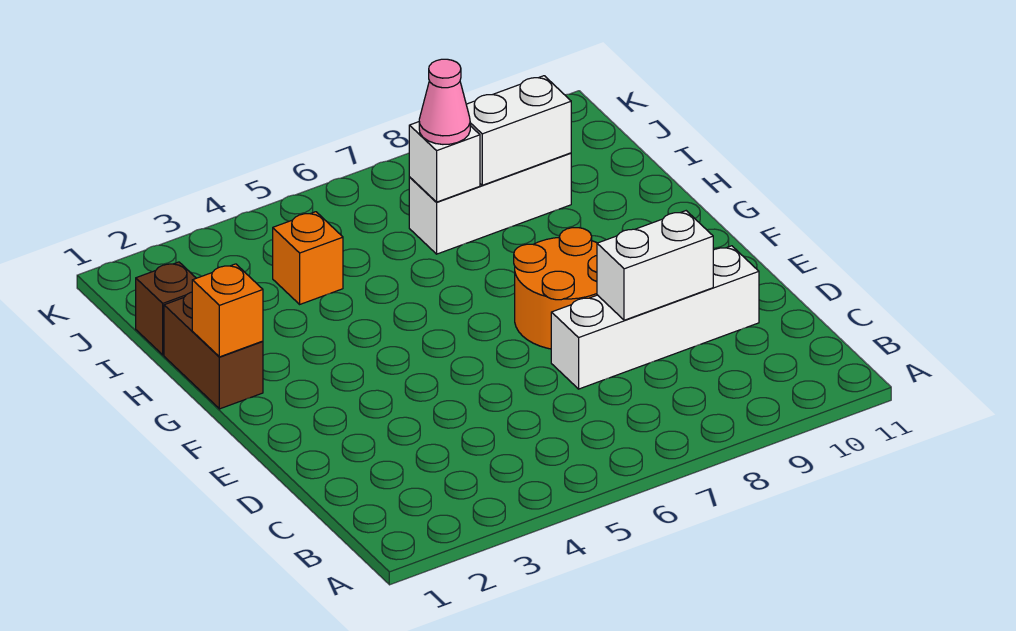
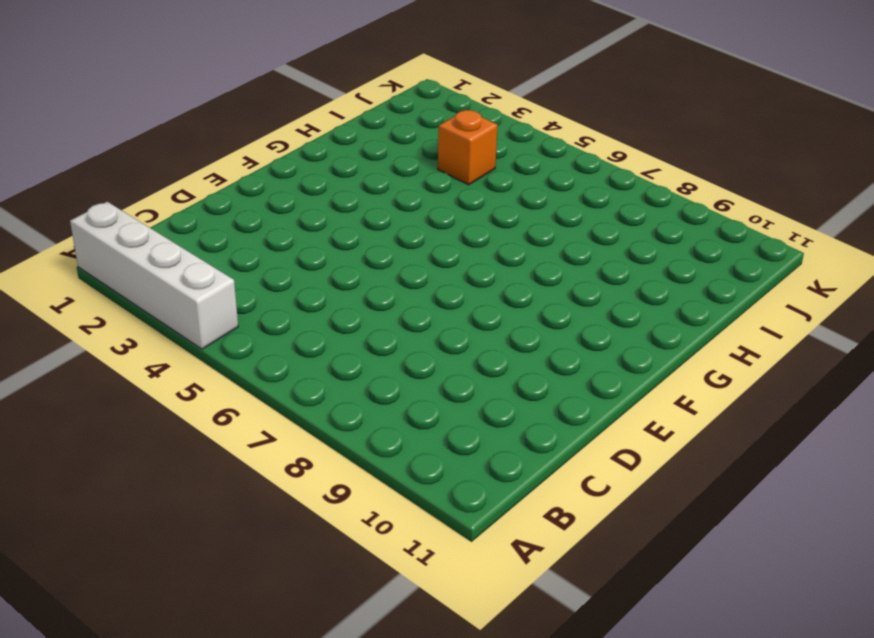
white 1x4 brick [70,202,238,349] -> white 1x4 brick moved to [551,246,759,389]
none -> orange 2x2 round brick [514,228,597,349]
none -> brown 1x2 brick [164,292,263,409]

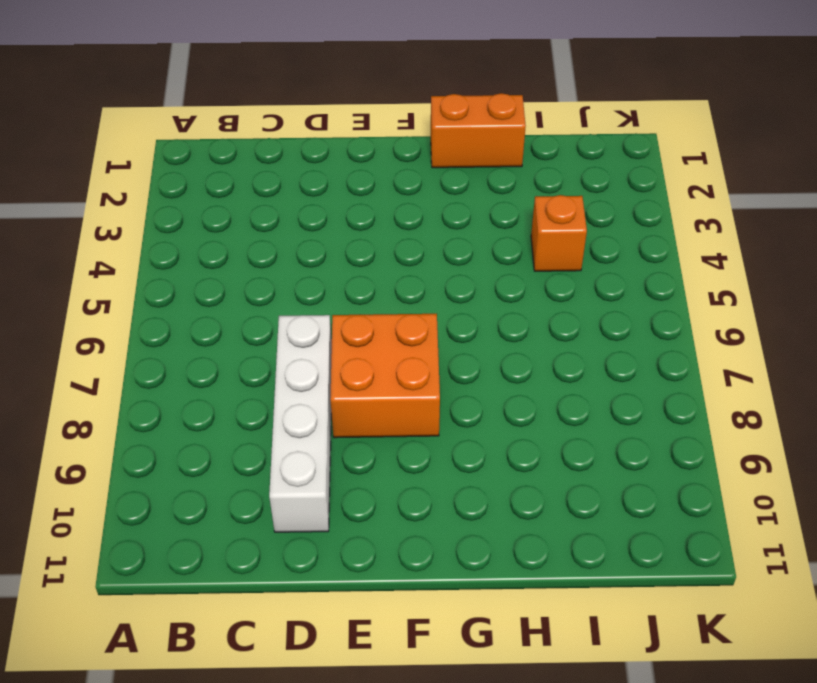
orange 2x2 brick [330,314,440,438] -> orange 2x2 round brick [514,228,597,349]
orange 1x2 brick [431,93,526,168] -> brown 1x2 brick [164,292,263,409]
none -> brown 1x1 brick [136,262,196,355]
none -> white 1x3 brick [409,153,571,254]

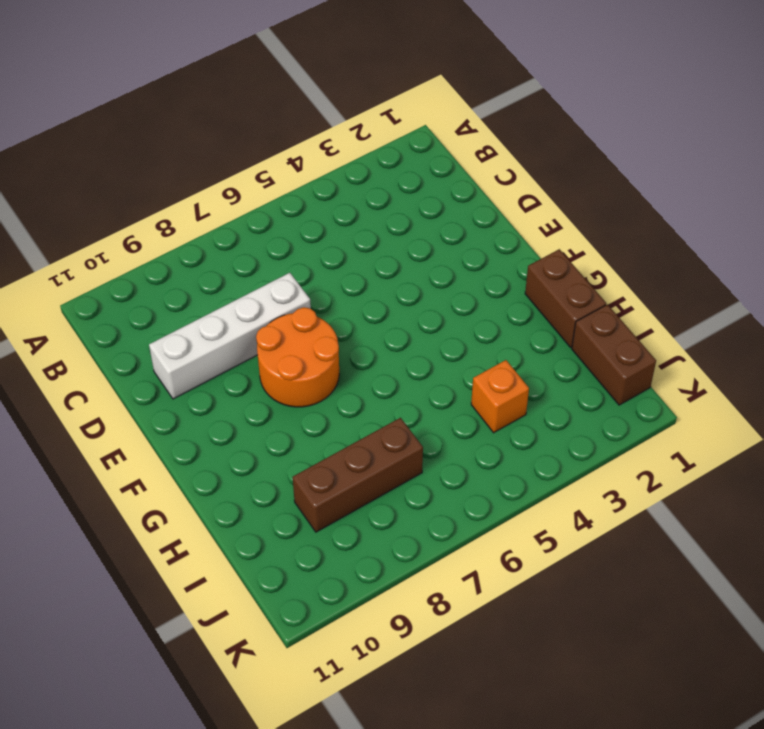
brown 1x2 brick [572,305,656,405] -> brown 1x1 brick [136,262,196,355]
brown 1x3 brick [293,418,423,532] -> white 1x3 brick [409,153,571,254]
none -> white 1x2 brick [597,211,713,320]
none -> orange 1x1 brick [192,264,263,357]

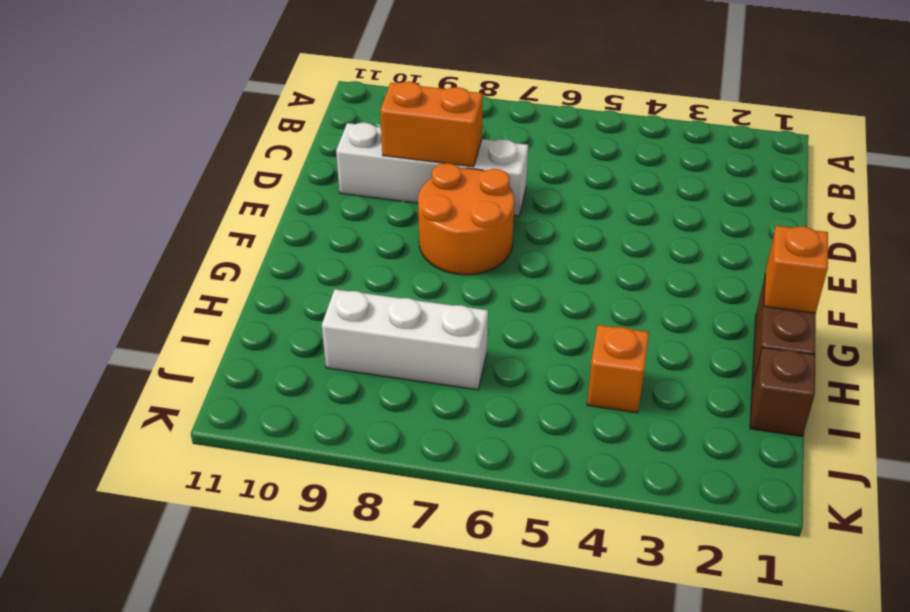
orange 1x2 brick [380,82,483,167] -> white 1x2 brick [597,211,713,320]
none -> white 1x1 brick [409,122,480,202]
none -> white 1x2 brick [466,76,571,185]

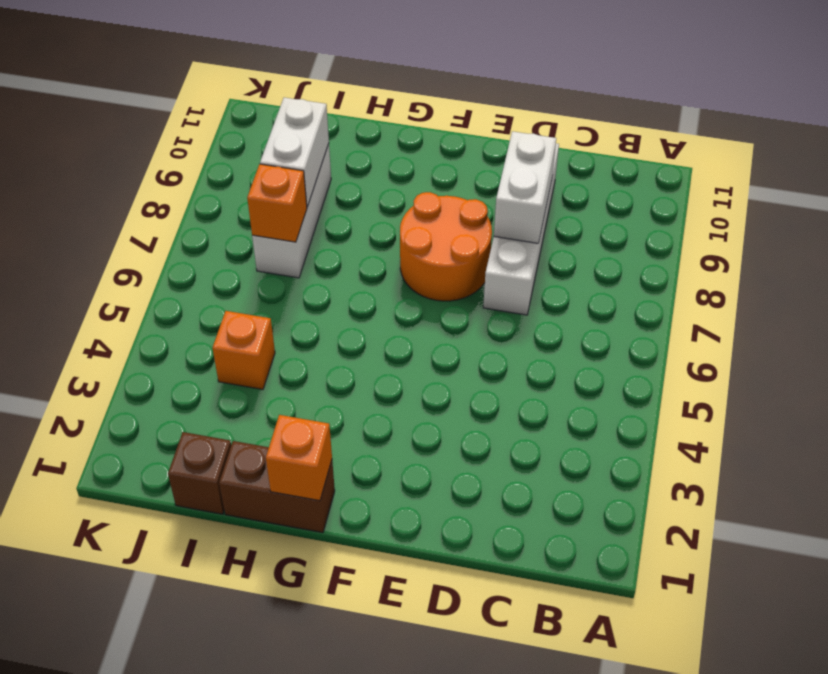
orange 1x1 brick [247,164,307,242] -> white 1x1 brick [409,122,480,202]
none -> pink 1x1 cone [419,59,470,144]

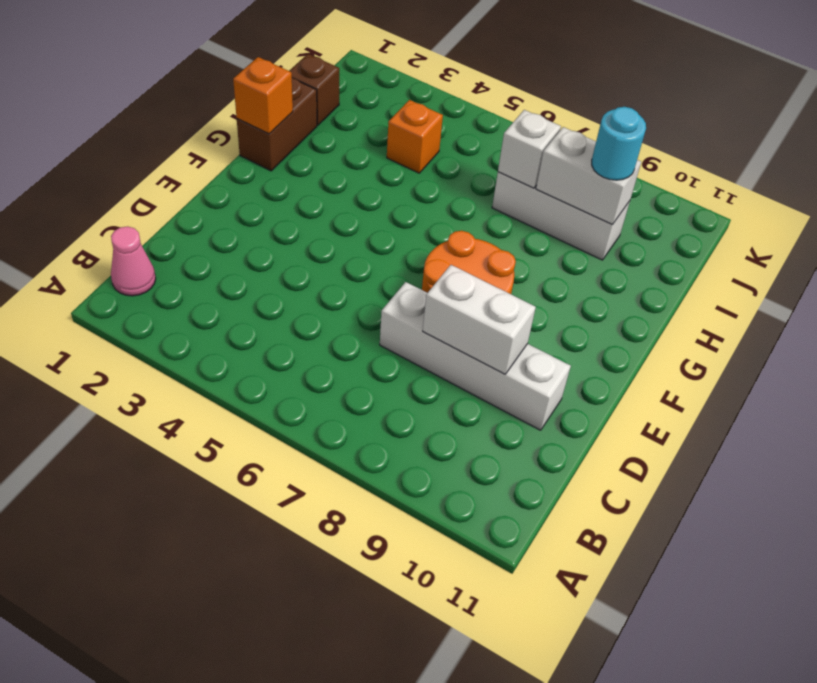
pink 1x1 cone [111,226,156,296] -> pink 1x1 cone moved to [419,59,470,144]
cyan 1x1 round brick [592,107,646,180] -> none

